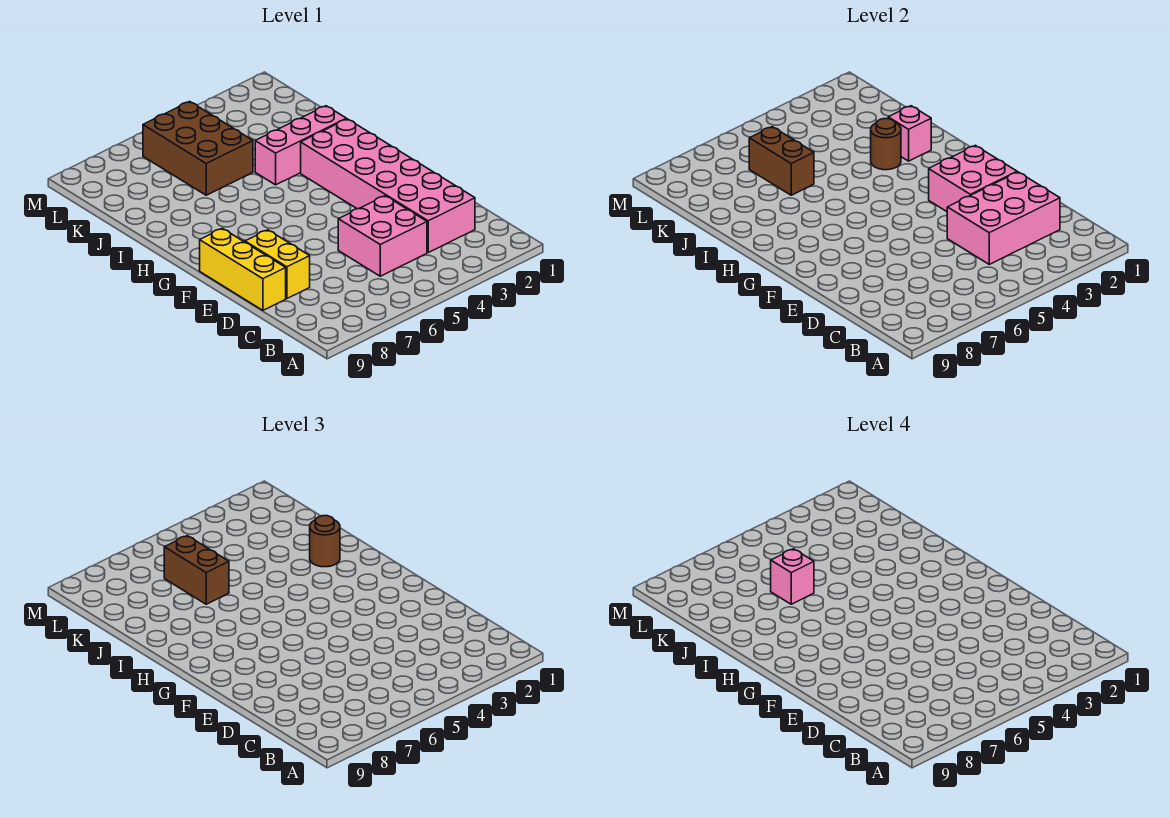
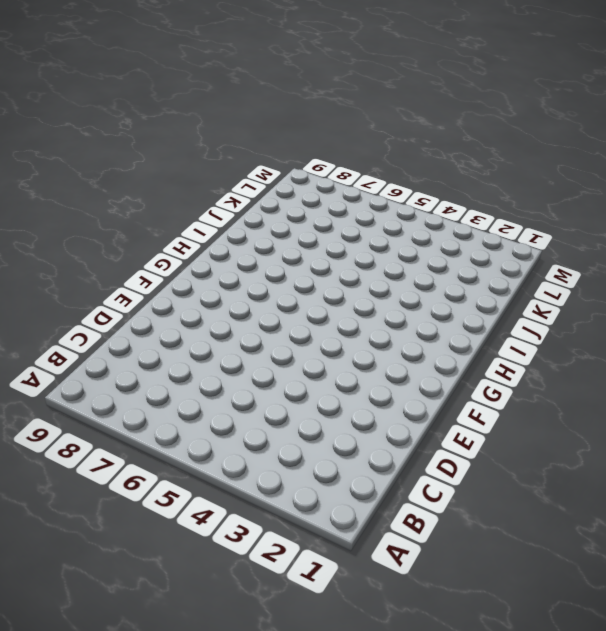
none -> pink 2x6 brick [301,119,475,252]
none -> pink 2x2 brick [338,196,427,276]
none -> yellow 1x2 brick [245,230,310,299]

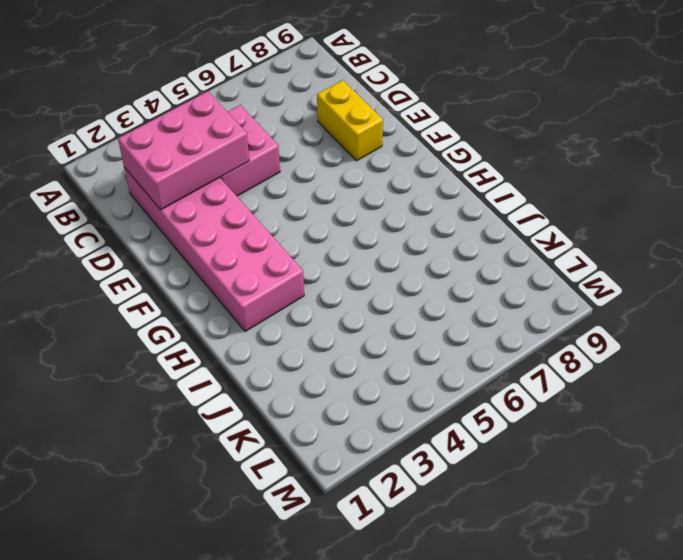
none -> yellow 1x3 brick [200,228,286,310]
none -> pink 1x3 brick [255,106,346,185]
none -> brown 2x3 brick [143,102,253,195]

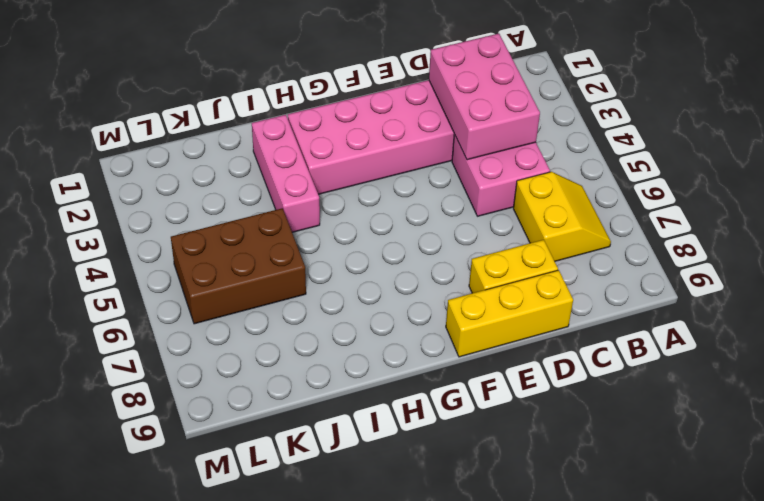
yellow 2x2 slope [513,172,611,261] -> none
none -> pink 2x2 brick [929,145,1017,211]
none -> pink 1x1 brick [888,106,931,161]
none -> brown 1x1 round brick [871,119,901,170]

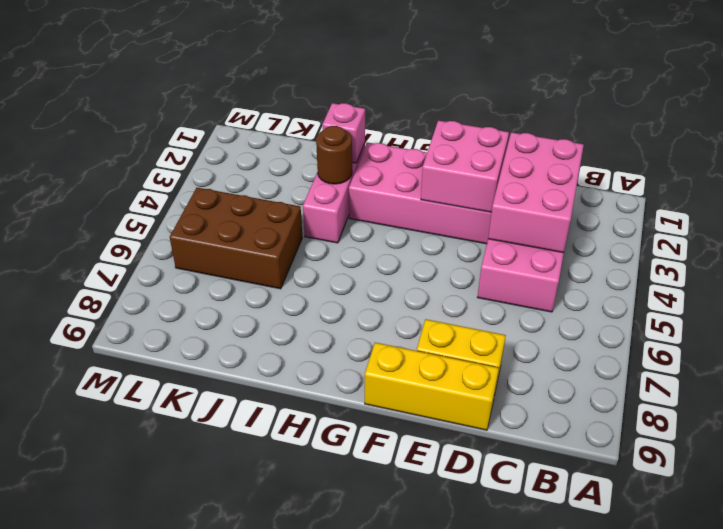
none -> brown 1x2 brick [749,127,814,195]
none -> brown 1x1 round brick [310,516,340,567]
none -> brown 1x2 brick [164,536,229,604]

